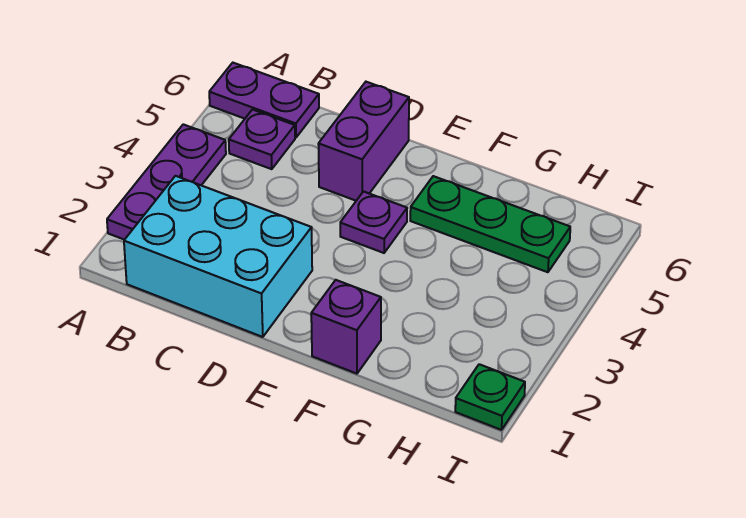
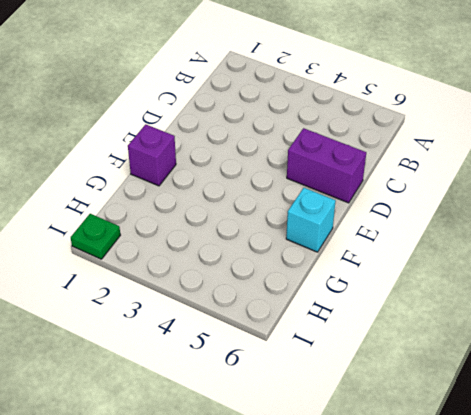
cyan 1x1 brick [286,188,336,252] -> none
none -> purple 1x3 plate [107,124,226,240]
none -> purple 1x2 plate [209,63,319,137]

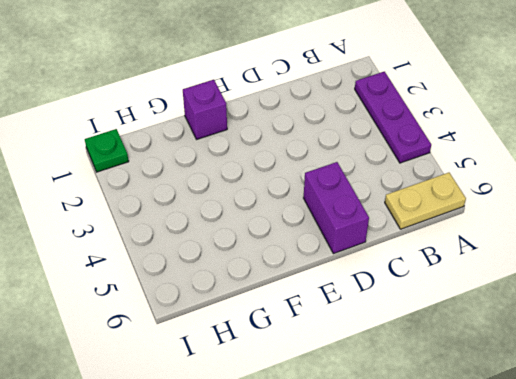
tan 1x2 plate [385,173,466,229] -> purple 1x2 plate [209,63,319,137]
none -> cyan 2x3 brick [124,176,312,337]
none -> purple 1x1 plate [229,110,295,169]

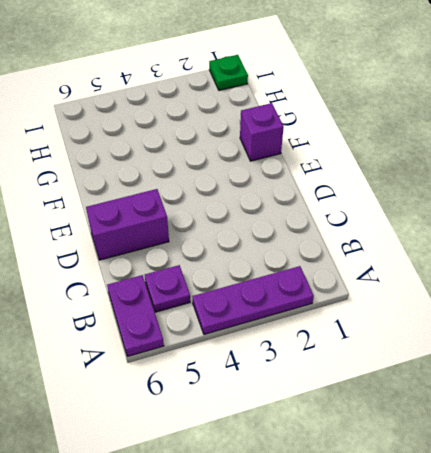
none -> cyan 2x3 brick [124,176,312,337]
none -> purple 1x1 plate [340,192,407,253]

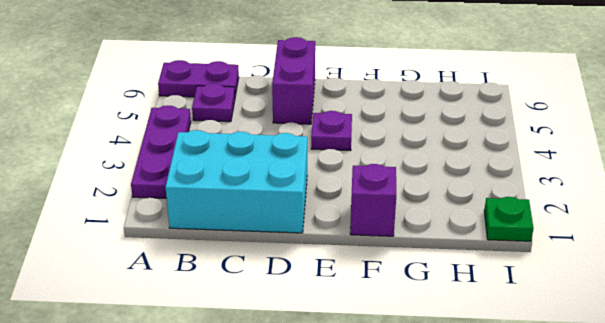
none -> green 1x3 plate [410,176,570,272]

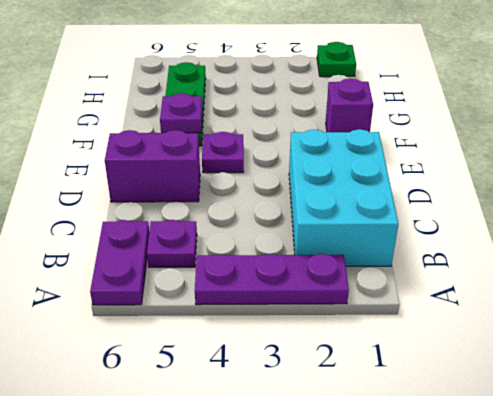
purple 1x1 plate [160,93,203,133] -> none

